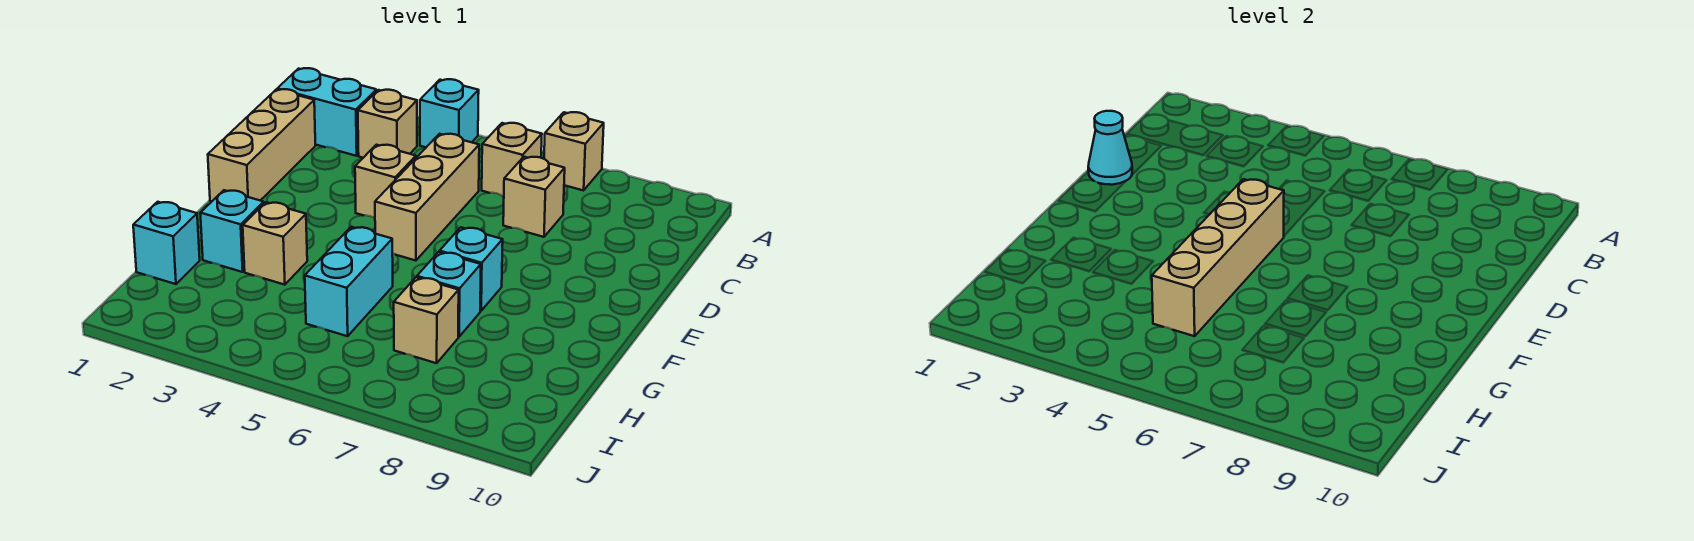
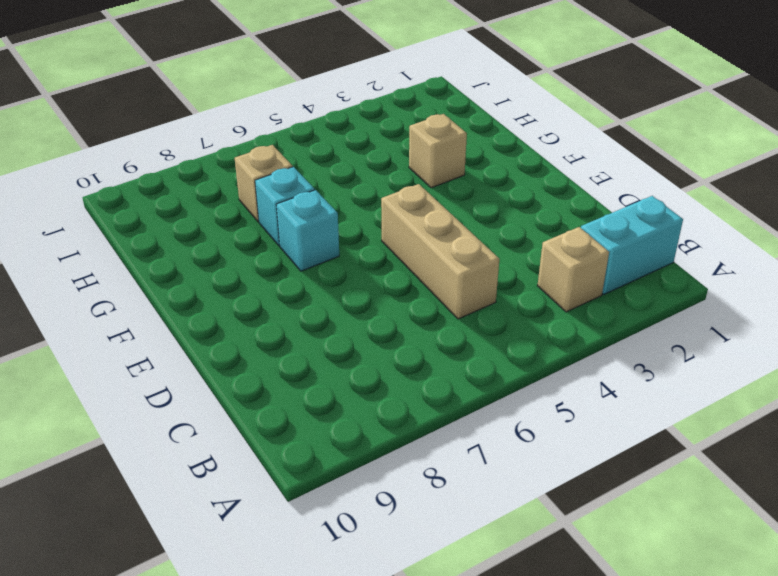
none -> cyan 1x1 brick [420,79,479,147]
none -> tan 1x1 brick [544,112,604,190]
none -> tan 1x1 brick [482,123,542,197]

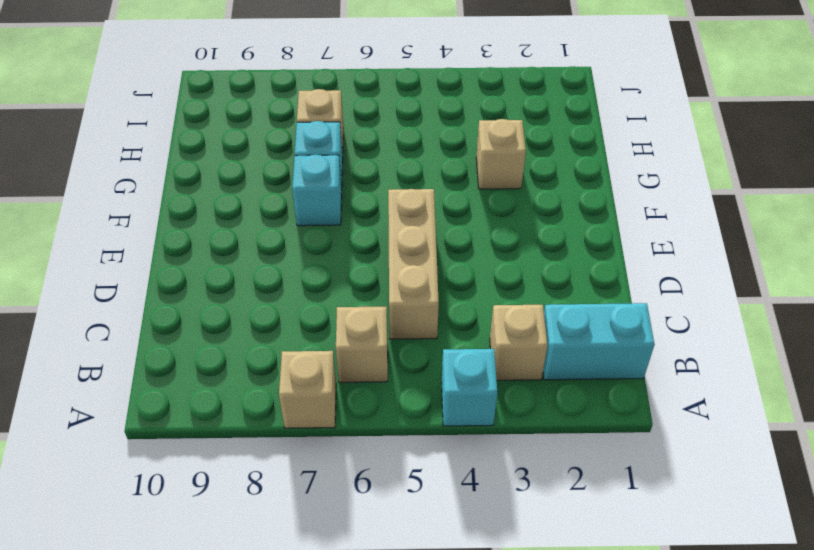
none -> tan 1x3 brick [208,89,315,201]
none -> tan 1x1 brick [503,157,565,237]
none -> tan 1x1 brick [355,145,416,218]

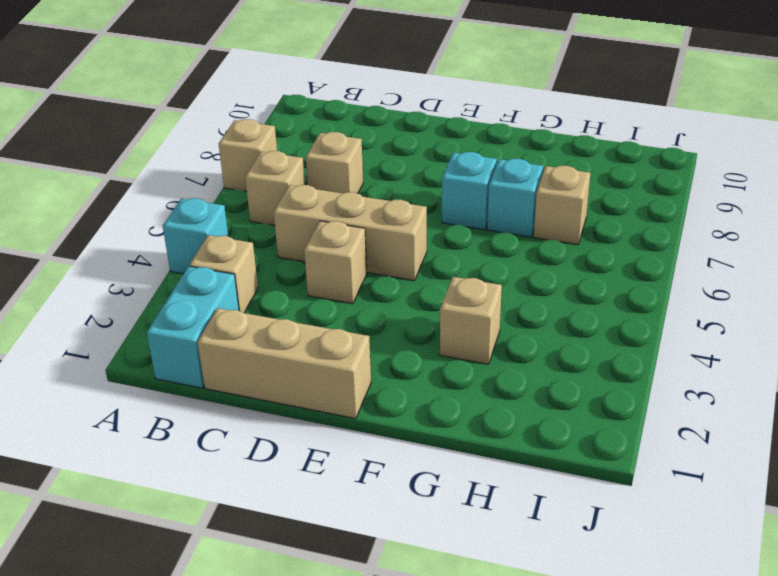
none -> cyan 1x1 brick [200,190,264,272]
none -> cyan 1x2 brick [305,227,393,336]
none -> cyan 1x1 brick [133,202,200,284]

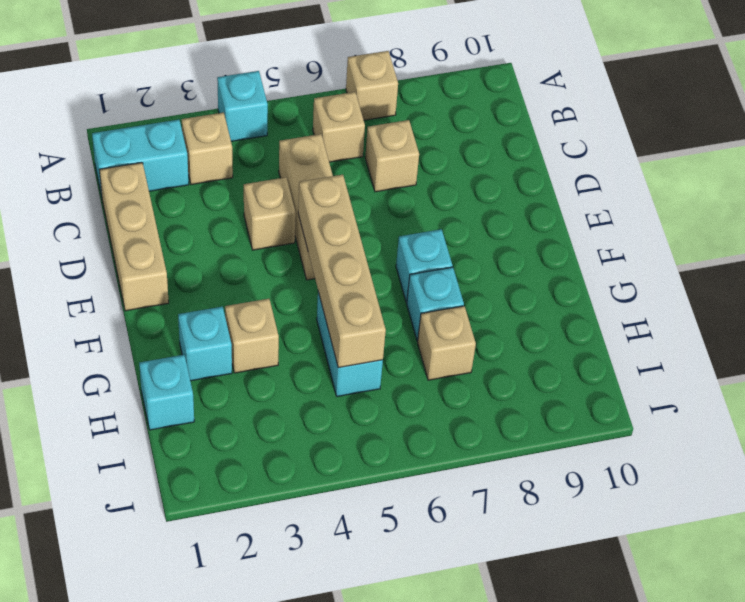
none -> cyan 1x1 cone [1088,111,1132,185]

